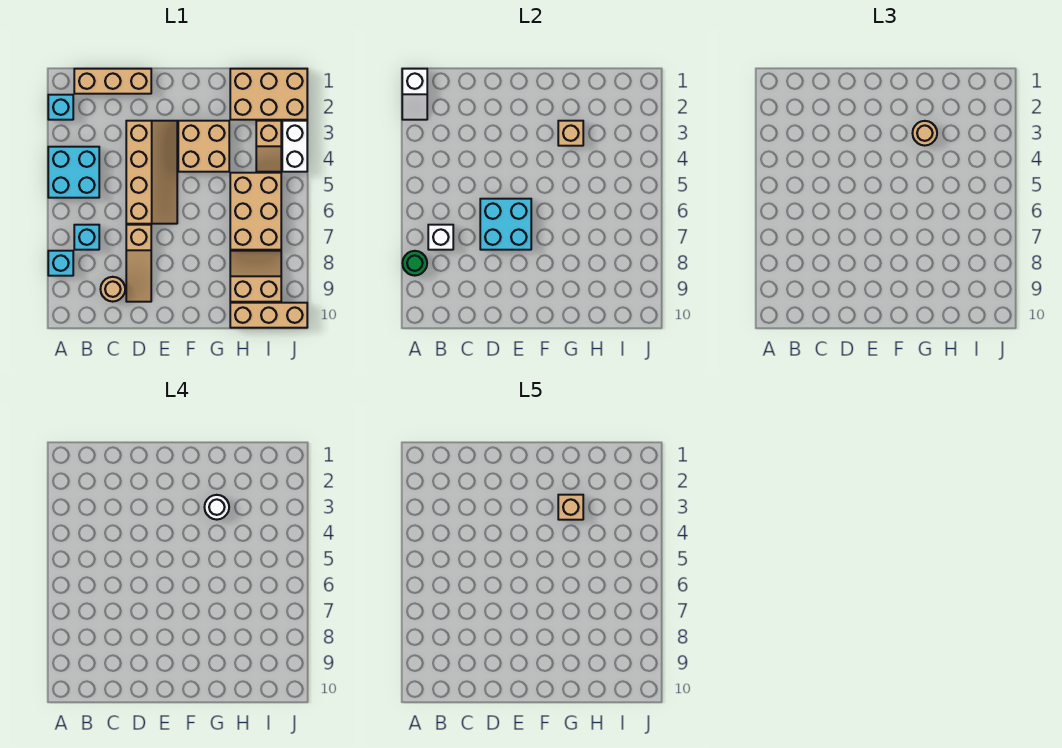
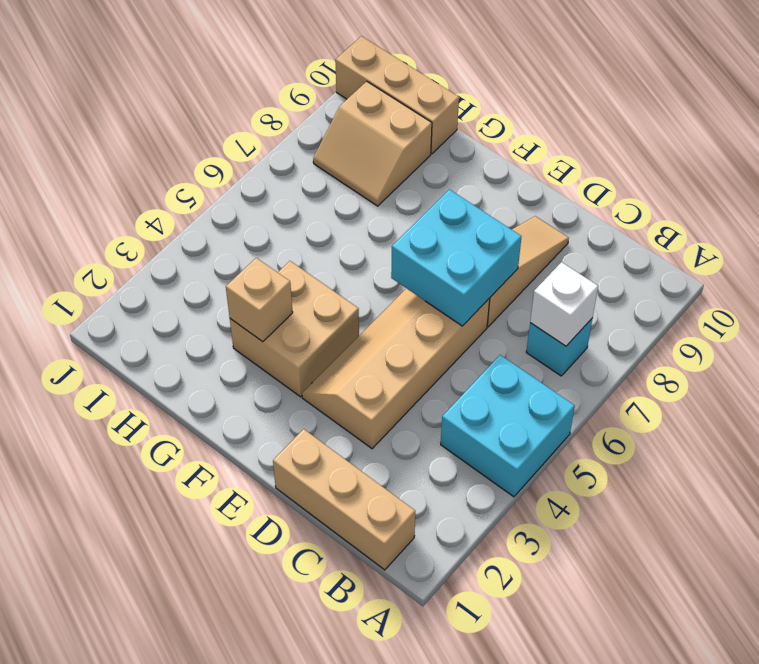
none -> cyan 1x1 brick [48,95,73,120]
none -> cyan 1x1 brick [48,251,73,276]
none -> tan 1x1 round brick [101,277,125,302]

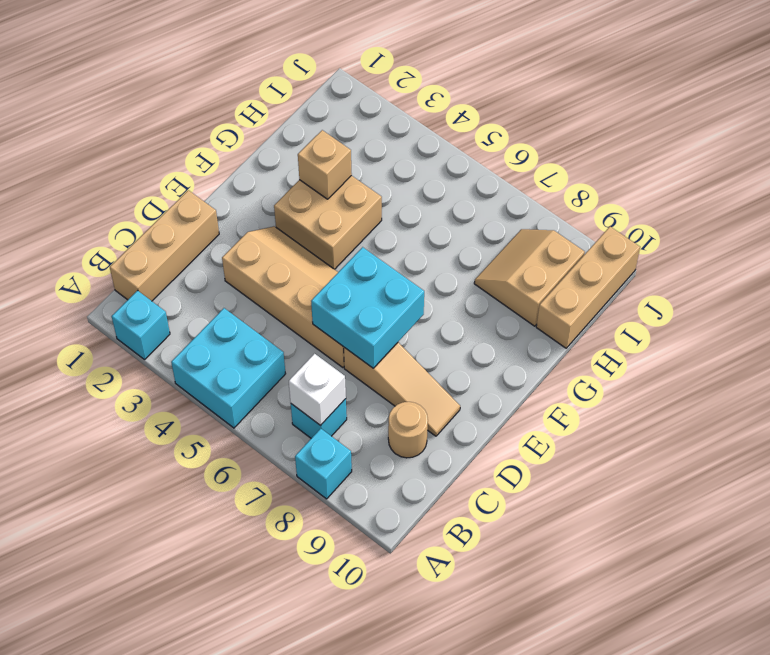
none -> tan 2x3 brick [230,69,307,120]
none -> tan 2x3 brick [230,173,281,250]
none -> tan 1x2 slope [256,121,281,172]

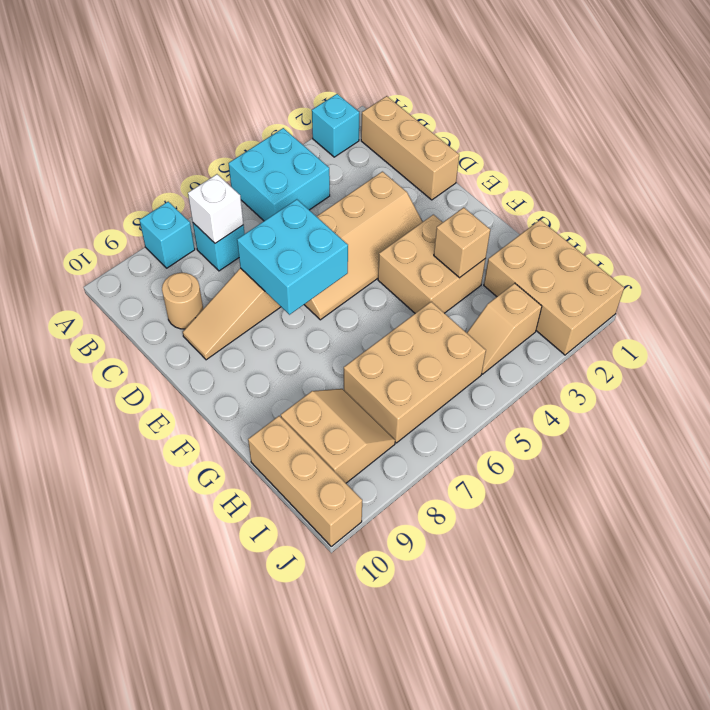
none -> white 1x2 brick [282,121,307,172]
none -> white 1x2 slope [402,69,427,120]
none -> green 1x1 round brick [403,251,427,276]

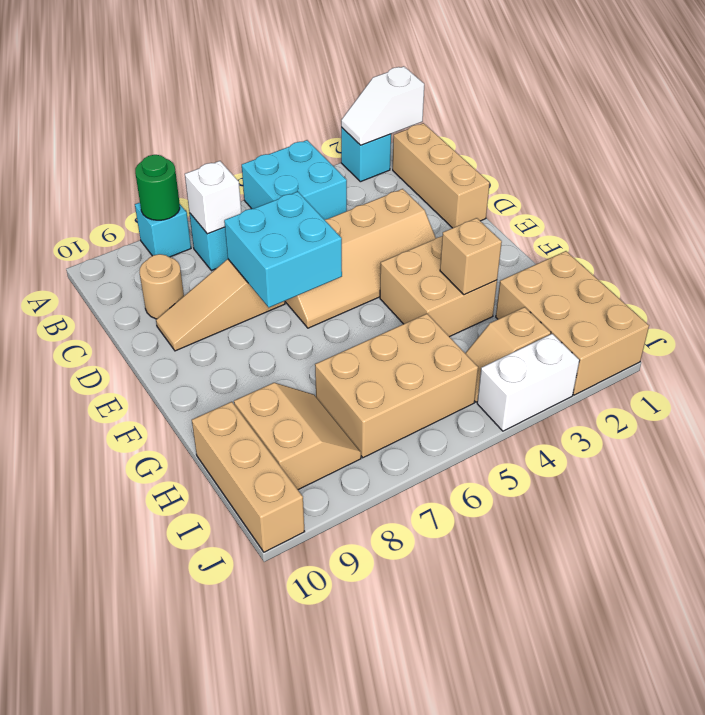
none -> tan 1x1 round brick [913,121,937,146]
none -> white 1x1 round brick [205,495,229,520]
none -> tan 1x1 brick [558,495,583,520]

